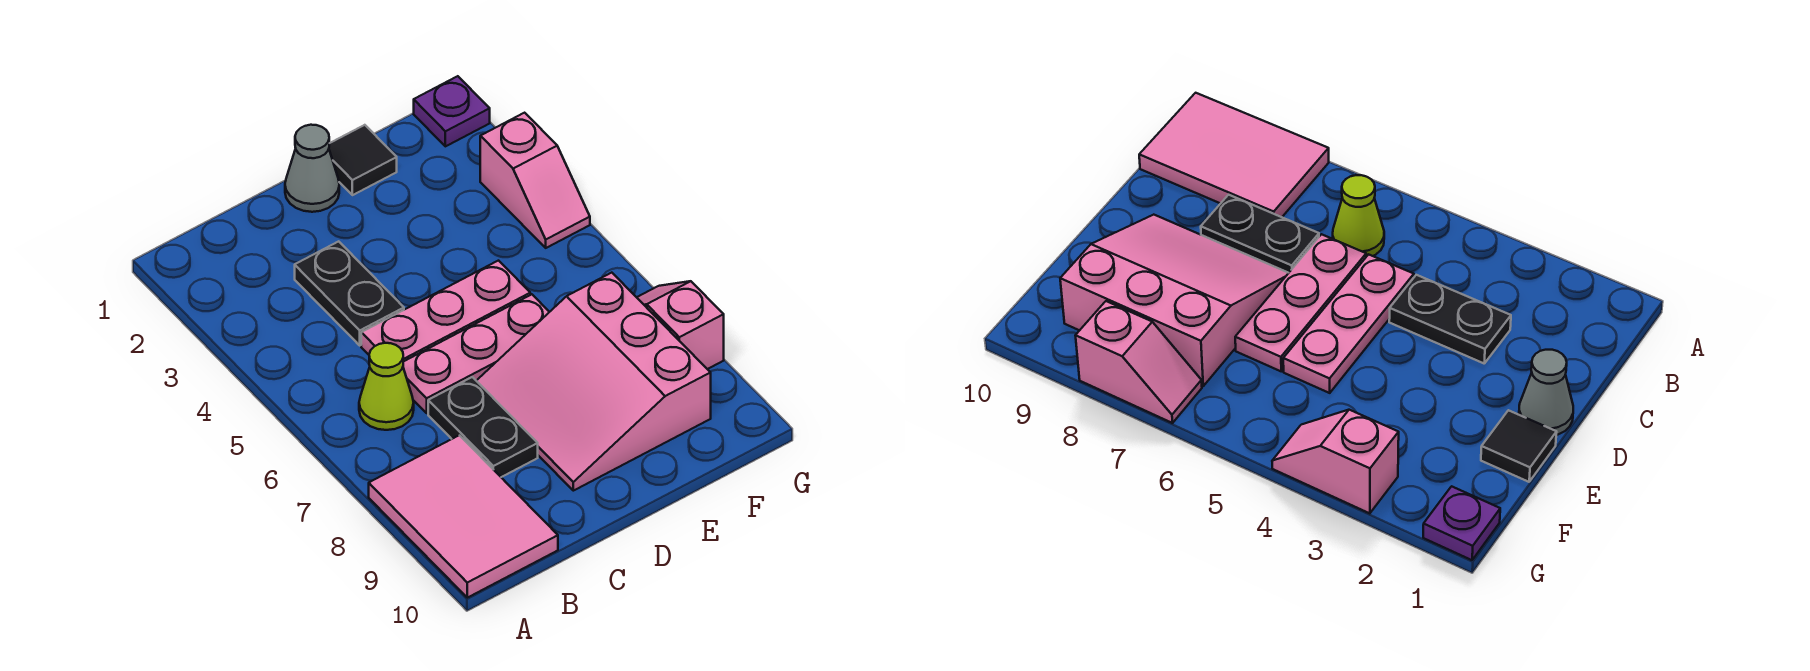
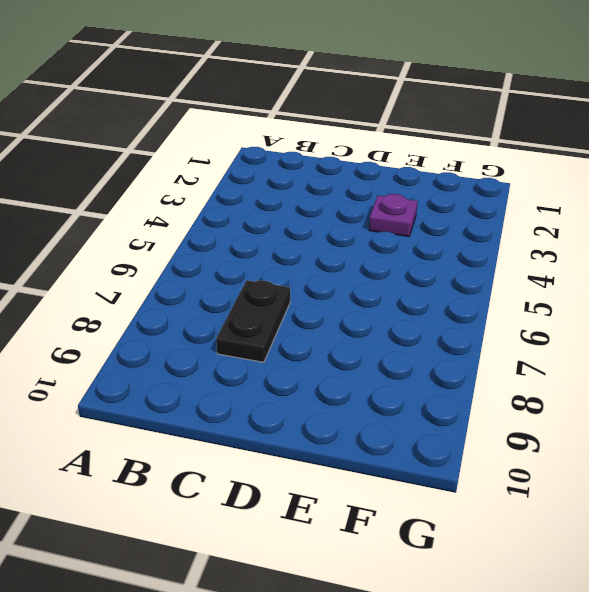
purple 1x1 plate [369,194,418,237] -> purple 1x1 plate moved to [414,76,490,146]
none -> pink 2x3 tile [369,435,558,598]
none -> lime 1x1 cone [359,343,414,430]
none -> black 1x2 plate [295,241,404,345]

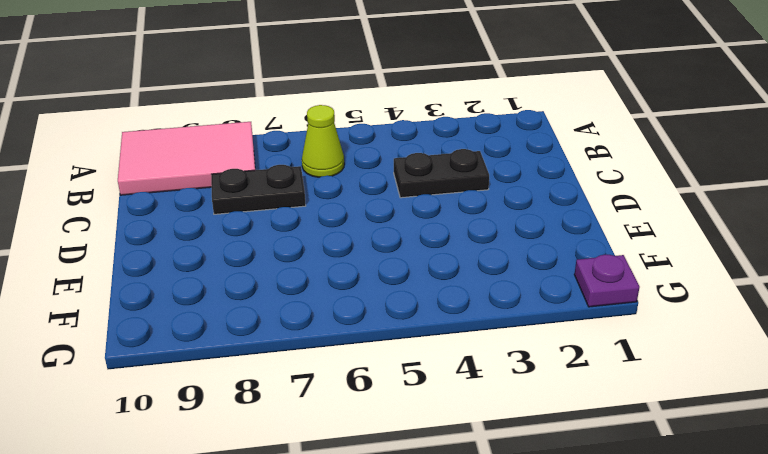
none -> pink 1x3 plate [361,261,530,362]
none -> pink 1x3 plate [403,294,549,413]
none -> grey 1x1 cone [285,125,339,212]

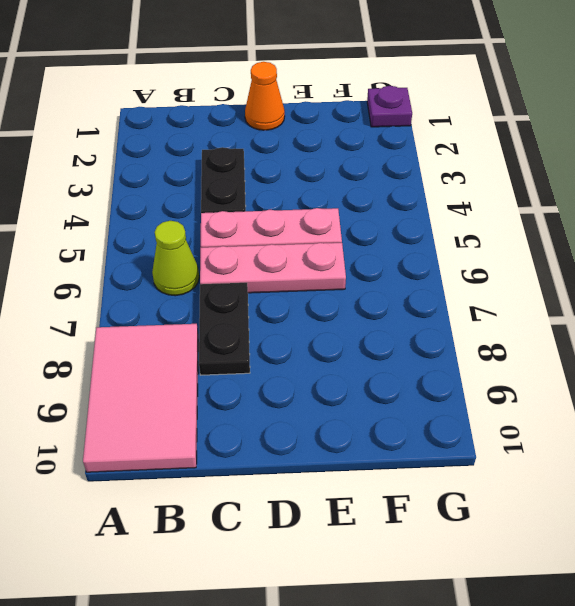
orange 1x1 cone [245,62,285,130] -> grey 1x1 cone [285,125,339,212]
none -> pink 3x3 slope [477,273,711,491]
none -> black 1x1 tile [329,125,397,195]
none -> pink 1x2 slope [480,113,590,248]

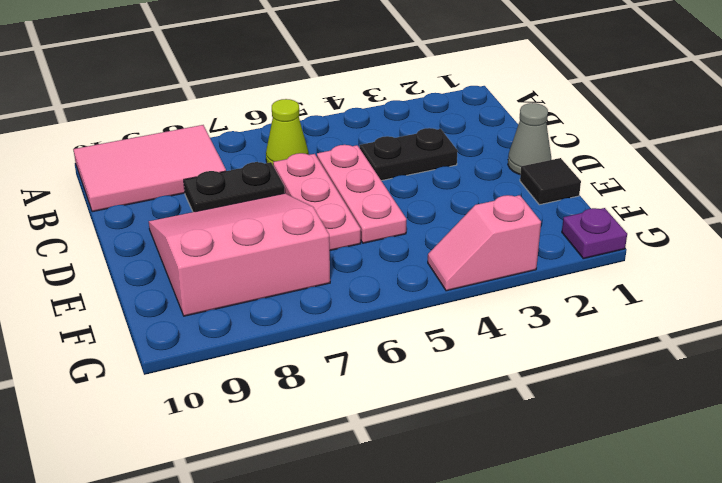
none -> pink 1x2 slope [637,281,724,369]

